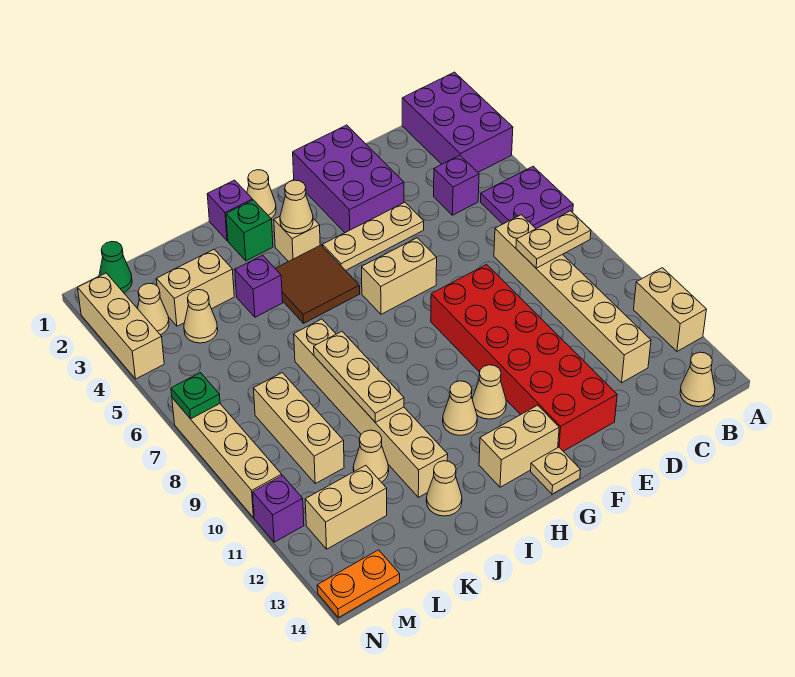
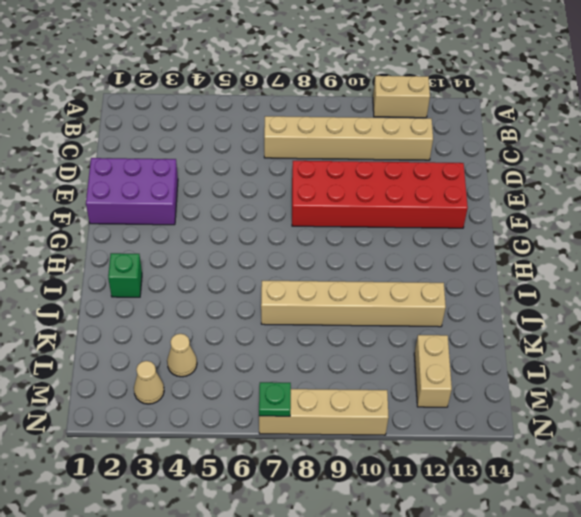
none -> purple 2x3 brick [402,72,513,172]
none -> purple 2x2 plate [481,167,573,229]
none -> tan 1x1 cone [680,352,715,407]
none -> purple 1x1 brick [434,155,479,215]

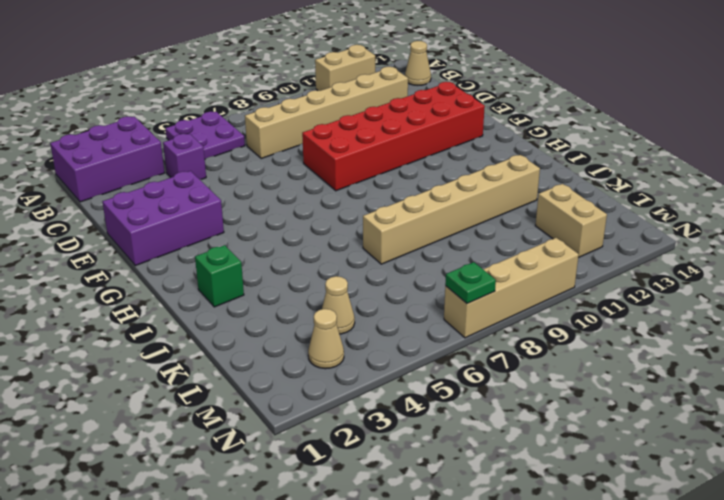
none -> tan 1x3 plate [323,202,424,271]
none -> tan 1x2 brick [362,238,437,314]
none -> tan 1x1 cone [472,365,506,419]
none -> tan 1x2 brick [479,405,559,487]

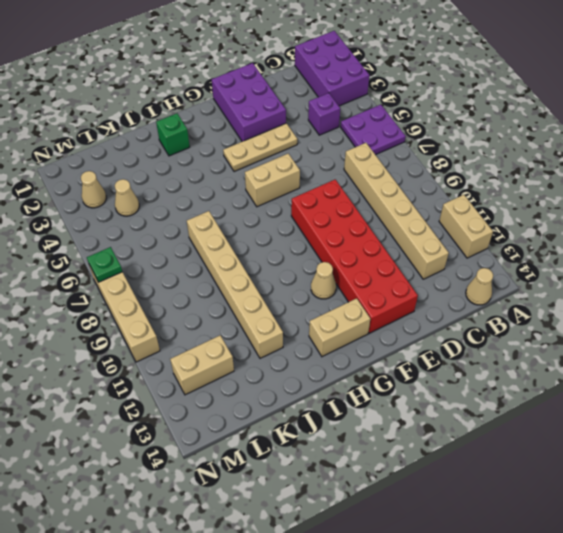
none -> tan 1x1 plate [531,447,580,494]
none -> tan 1x1 cone [247,170,276,218]
none -> tan 1x1 brick [274,217,320,262]
none -> brown 2x2 tile [275,245,360,323]

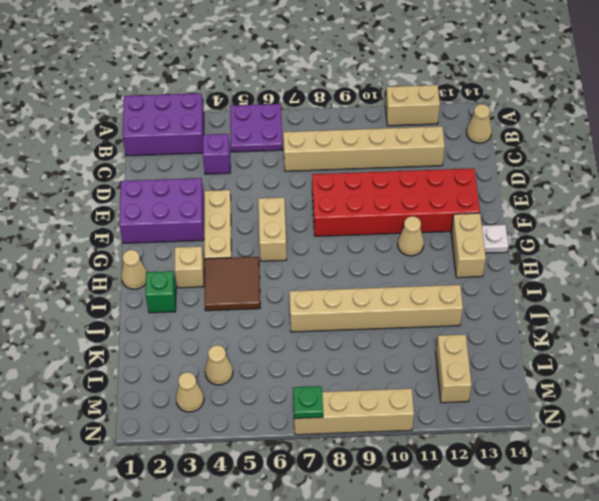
white 1x1 plate [482,225,508,253] -> tan 1x1 plate [531,447,580,494]
none -> tan 1x1 cone [443,381,477,435]
none -> purple 1x1 brick [207,180,253,241]
none -> purple 1x1 brick [235,255,283,317]
none -> tan 1x1 cone [426,461,462,516]

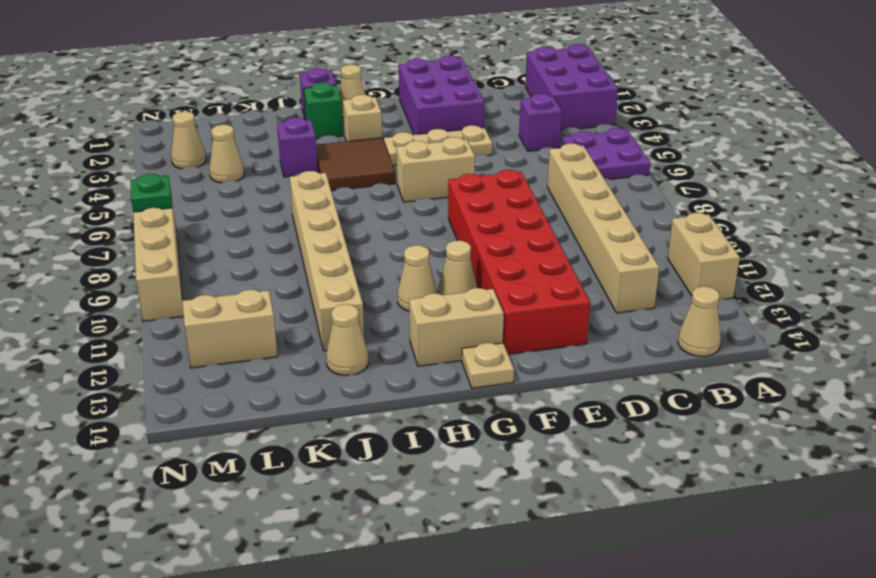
none -> tan 1x2 brick [156,249,234,326]
none -> tan 1x1 cone [353,430,389,482]
none -> tan 1x3 brick [253,373,344,484]
none -> green 1x1 cone [99,242,132,293]

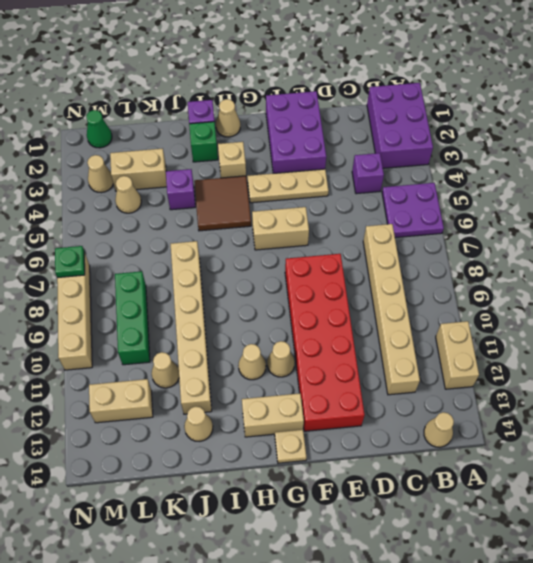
green 1x3 brick [115,271,150,365] -> tan 1x3 brick [253,373,344,484]
none -> orange 1x2 plate [317,550,400,618]
none -> tan 1x3 brick [78,273,164,379]
none -> purple 1x1 brick [253,476,304,542]
none -> tan 1x2 plate [516,211,591,268]

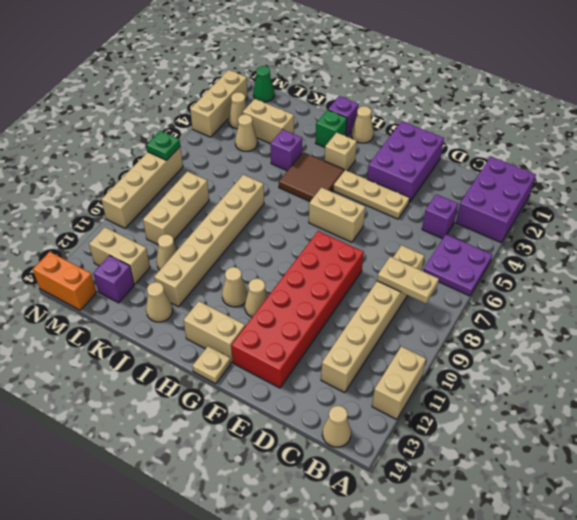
purple 1x1 brick [93,256,134,303] -> purple 1x1 brick moved to [253,476,304,542]
orange 1x2 brick [33,252,96,310] -> orange 1x2 plate [317,550,400,618]
none -> tan 1x1 cone [280,180,313,234]
none -> tan 1x3 plate [314,331,404,422]

